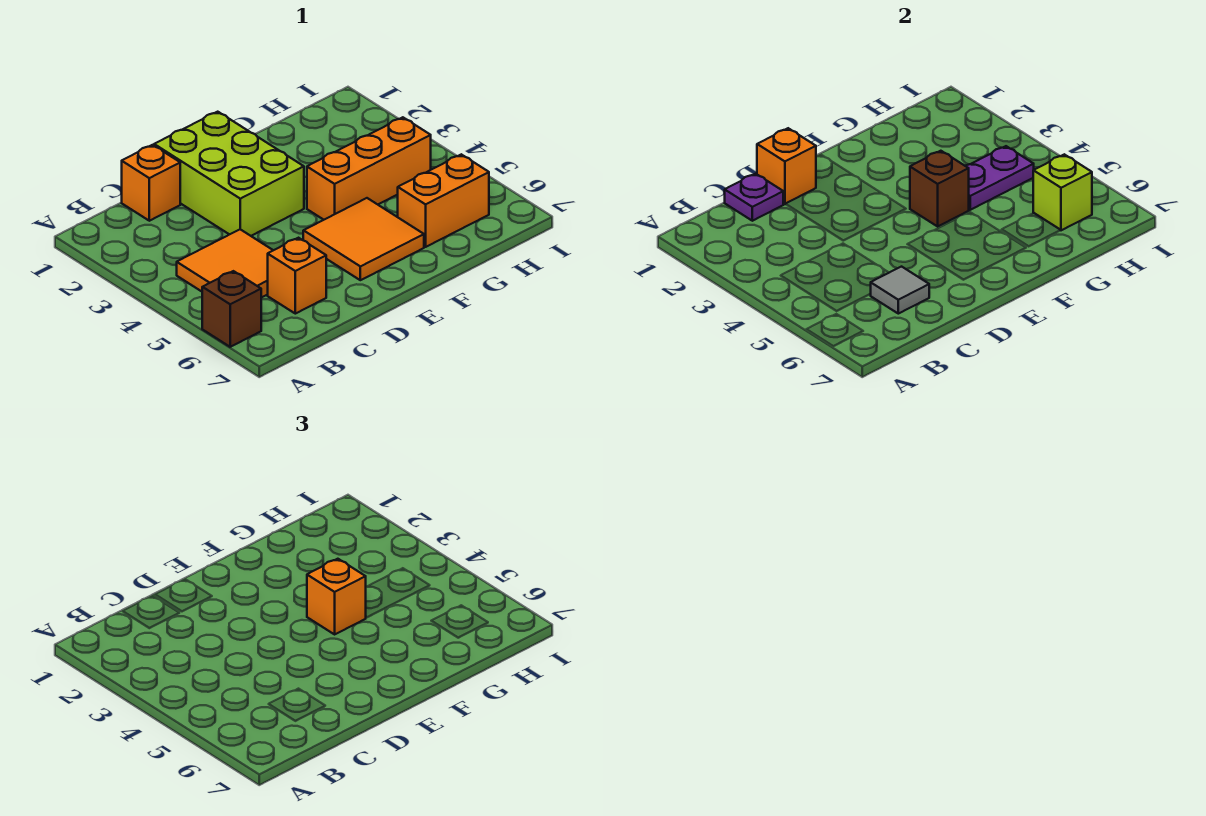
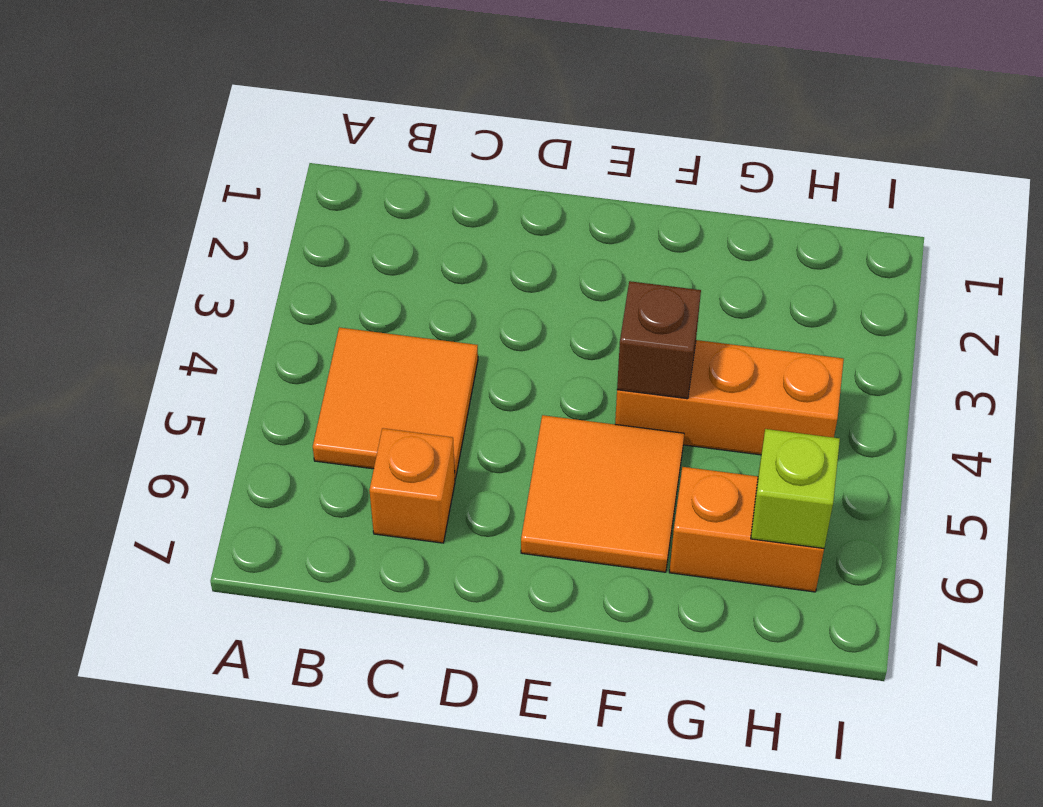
none -> brown 1x1 brick [202,271,261,347]
none -> orange 1x1 brick [122,145,180,221]
none -> lime 2x3 brick [154,112,304,236]

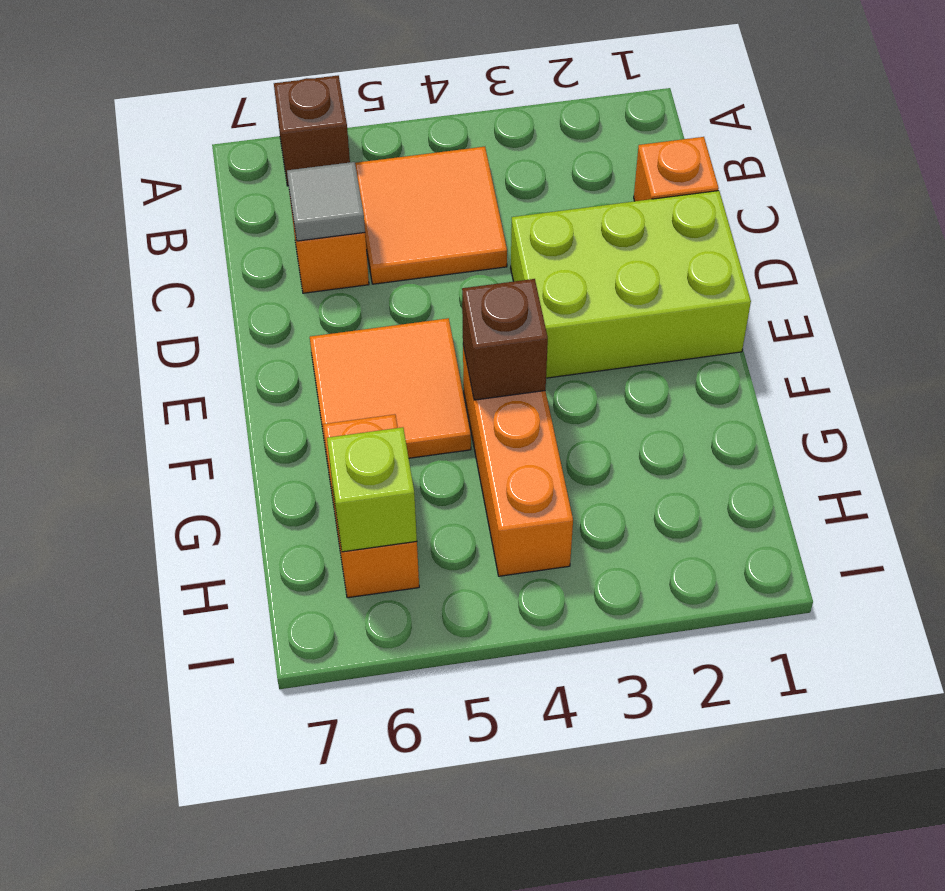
none -> purple 1x1 plate [725,174,783,221]
none -> orange 1x1 brick [757,128,816,204]
none -> purple 1x2 plate [965,146,1034,210]

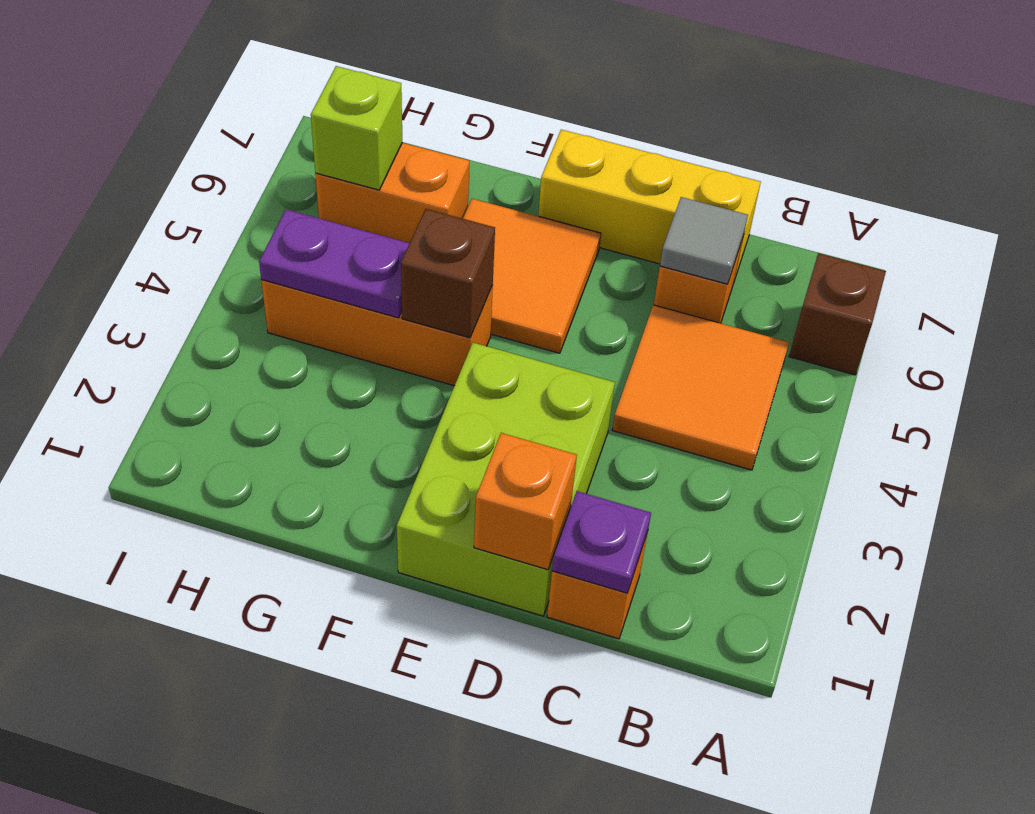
yellow 1x3 brick [538,130,761,284] -> none
none -> orange 1x1 brick [307,559,366,634]

